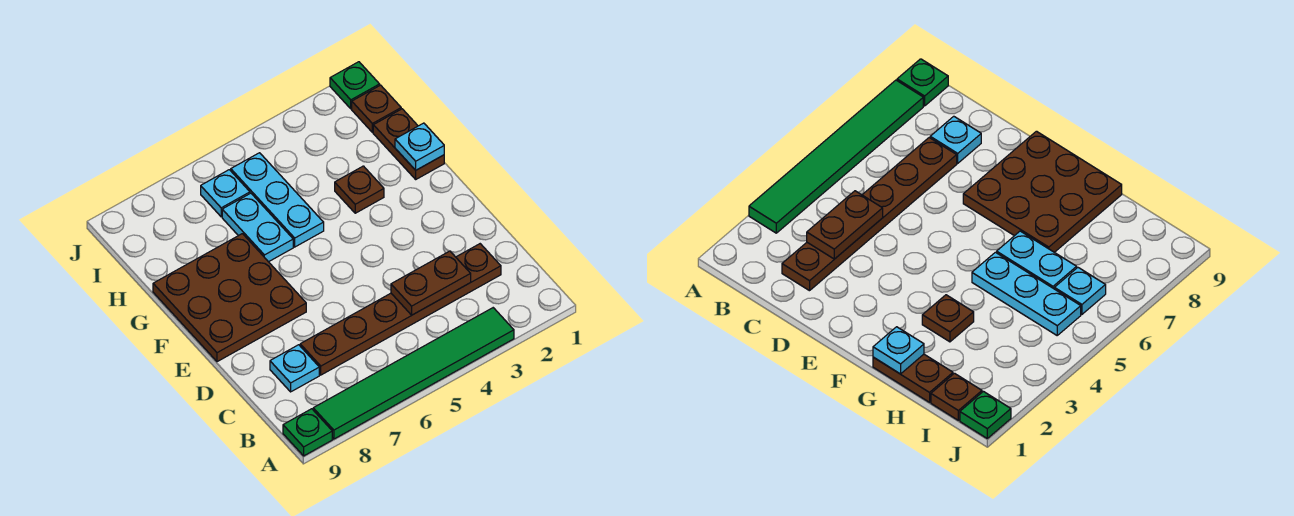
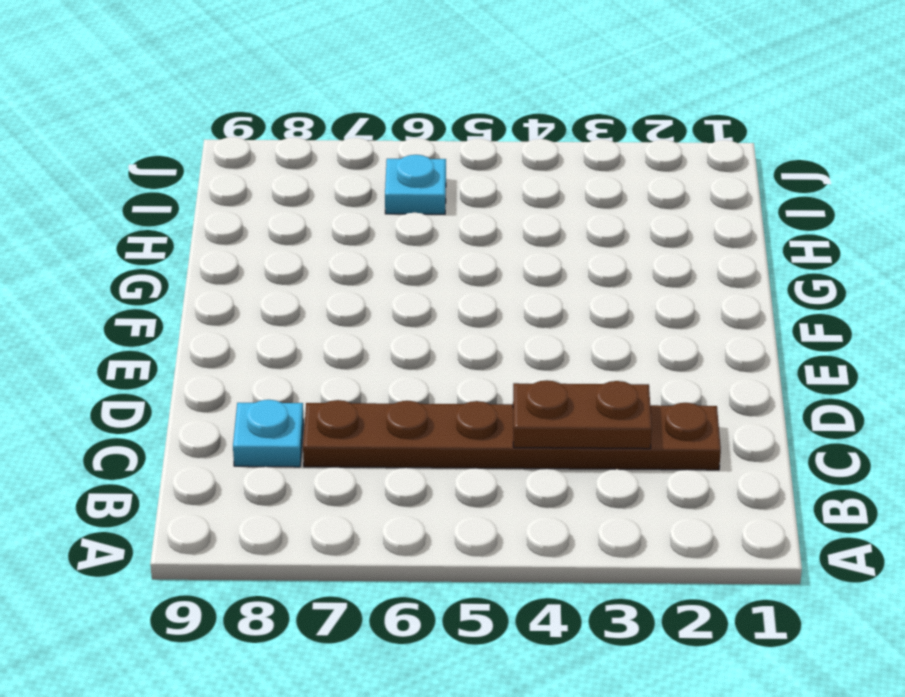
none -> green 1x6 tile [313,308,514,439]
none -> green 1x1 plate [283,409,332,456]
none -> brown 3x3 plate [153,234,306,362]

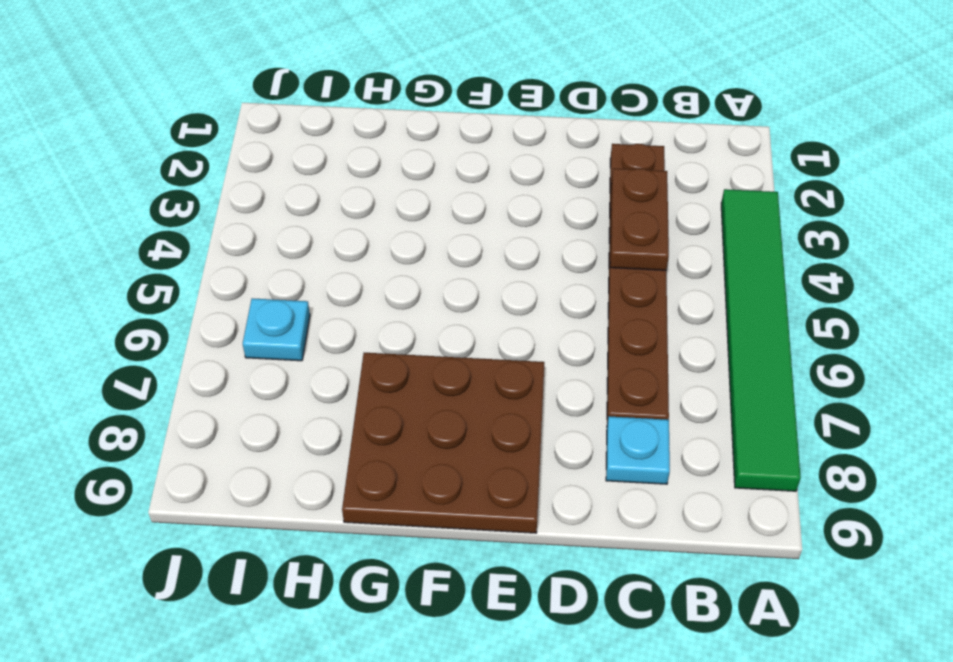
none -> green 1x1 plate [283,409,332,456]
none -> brown 1x2 plate [373,109,444,179]
none -> brown 1x1 plate [335,166,384,213]

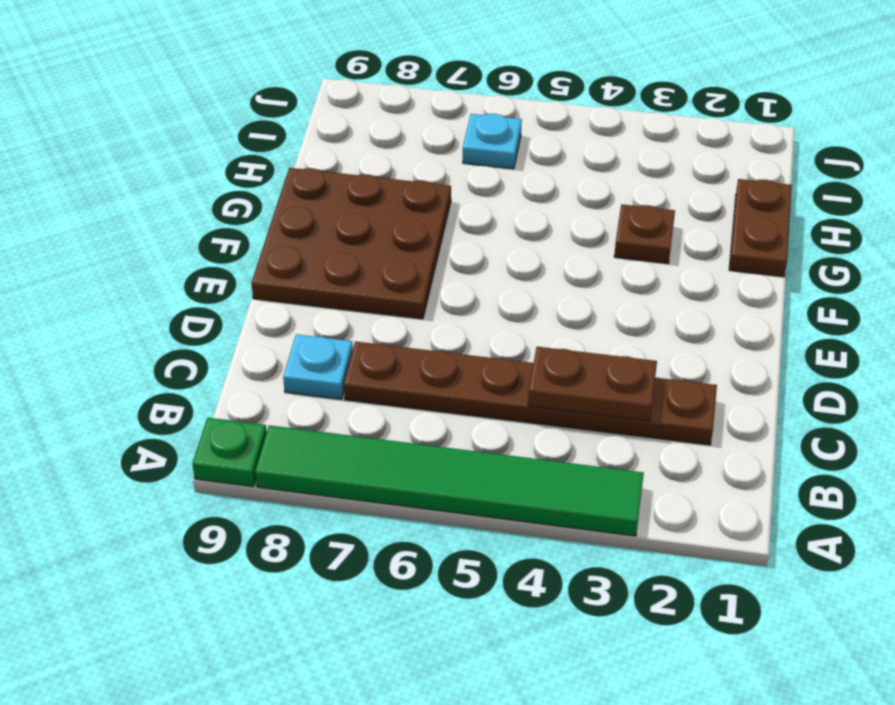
none -> cyan 1x3 plate [231,153,324,247]
none -> cyan 1x2 plate [222,193,293,262]
none -> brown 1x1 plate [352,85,401,132]

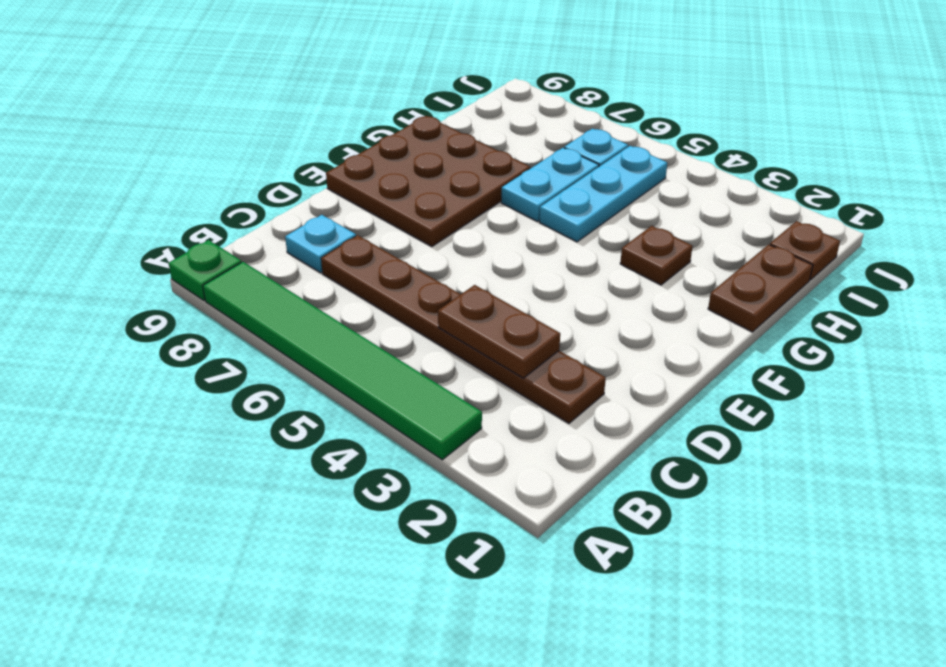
none -> green 1x1 plate [330,62,380,109]
none -> cyan 1x1 plate [395,123,444,170]

